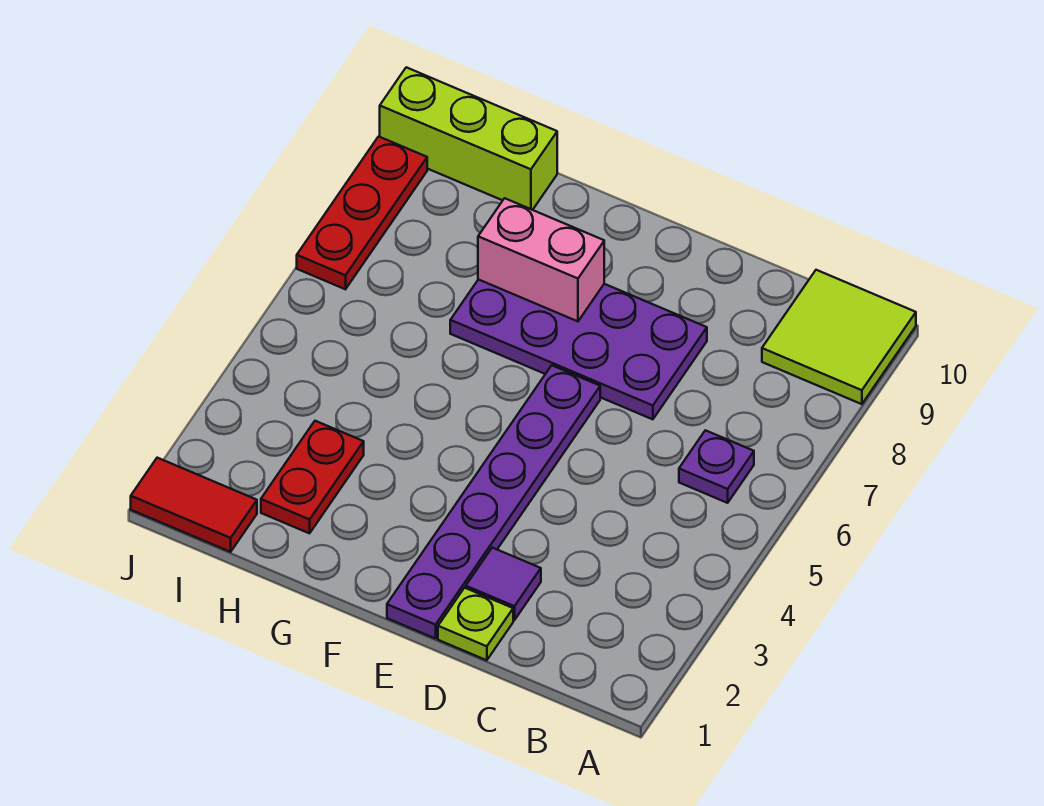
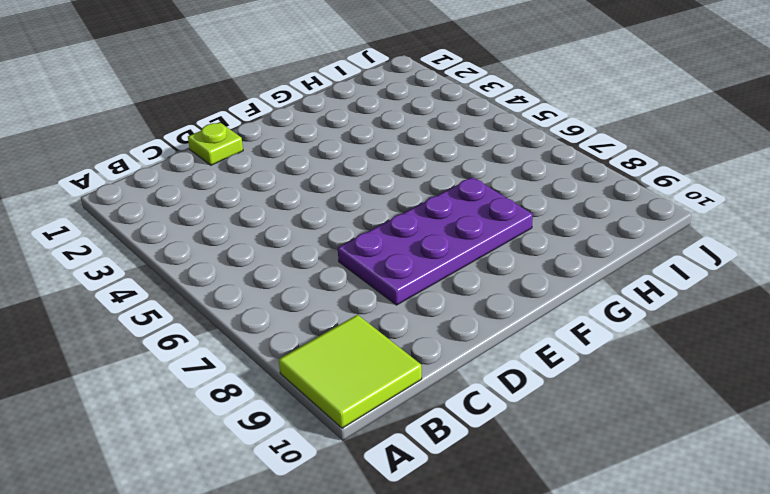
none -> purple 1x1 plate [679,430,754,503]
none -> purple 1x1 tile [466,548,541,620]

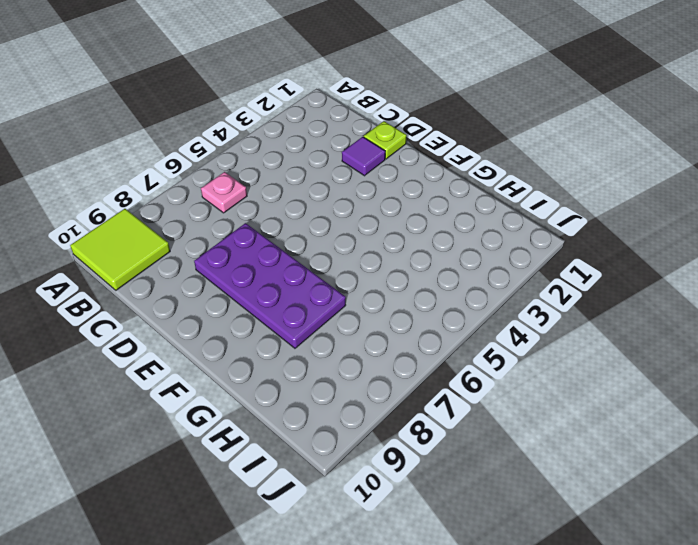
pink 1x1 plate [201,172,247,213] -> purple 1x1 plate [679,430,754,503]
none -> purple 1x6 plate [387,365,600,639]
none -> red 1x2 plate [261,421,364,533]

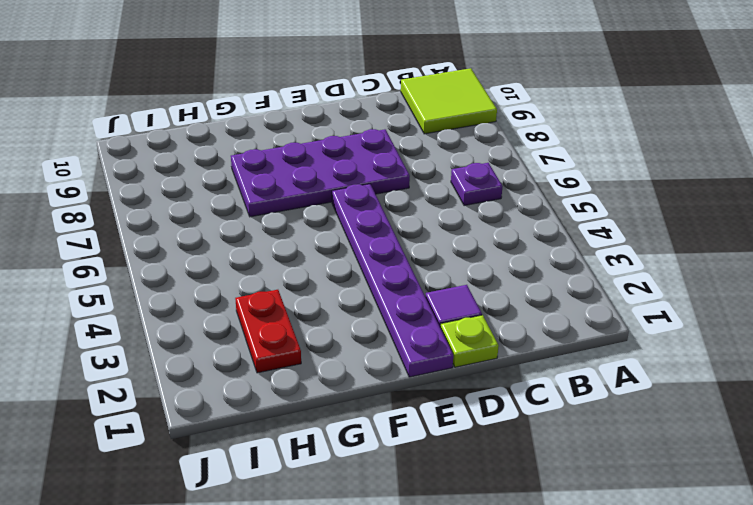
none -> lime 1x3 brick [380,67,557,210]
none -> red 1x2 tile [131,458,257,552]

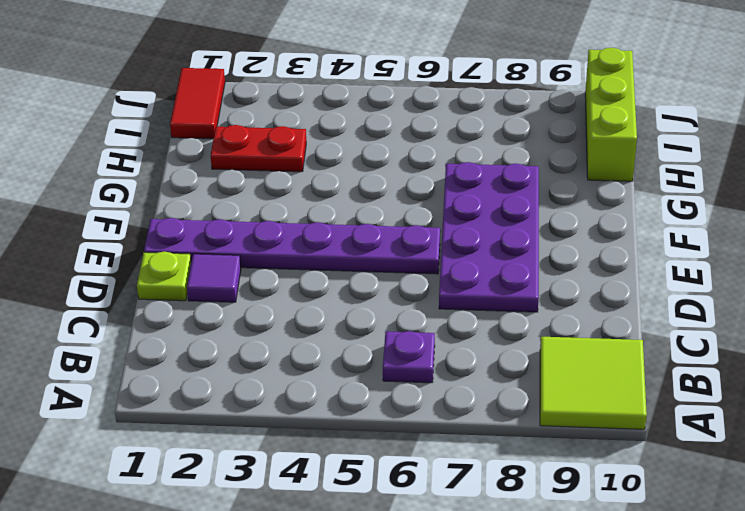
none -> red 1x3 plate [297,136,427,289]
none -> pink 1x2 brick [478,198,604,321]

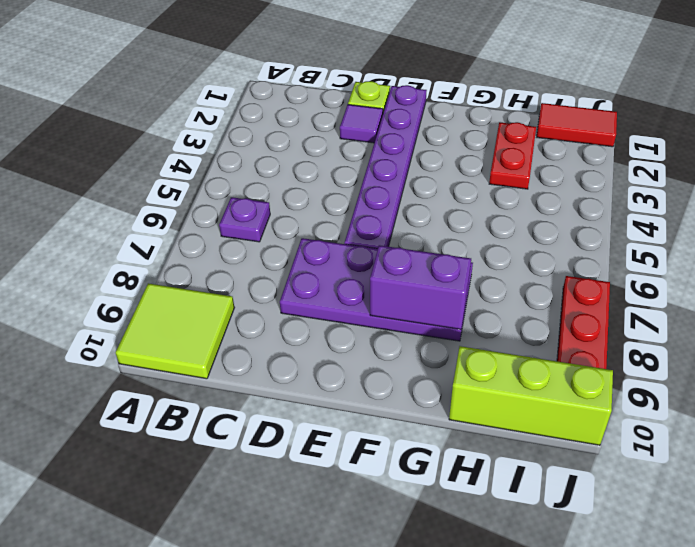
purple 1x2 brick [370,245,471,329] -> pink 1x2 brick [478,198,604,321]

